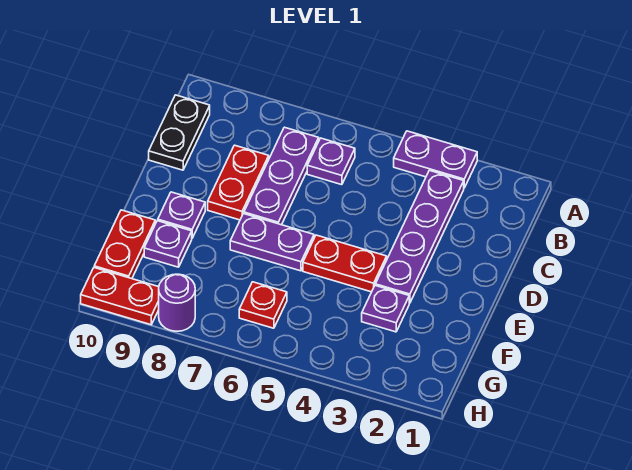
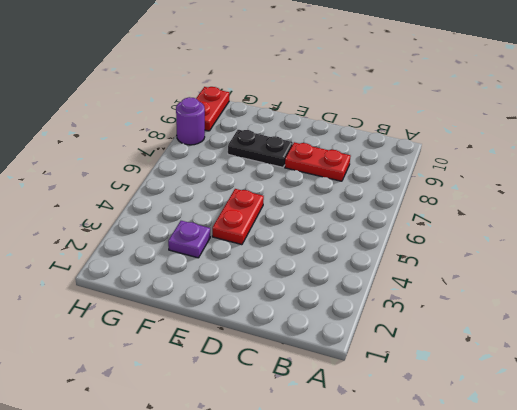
black 1x2 plate [228,130,293,167] -> black 1x2 plate moved to [149,95,210,170]
none -> purple 1x2 plate [394,131,477,188]
none -> purple 1x4 plate [375,170,464,303]
none -> purple 1x1 plate [307,138,355,185]

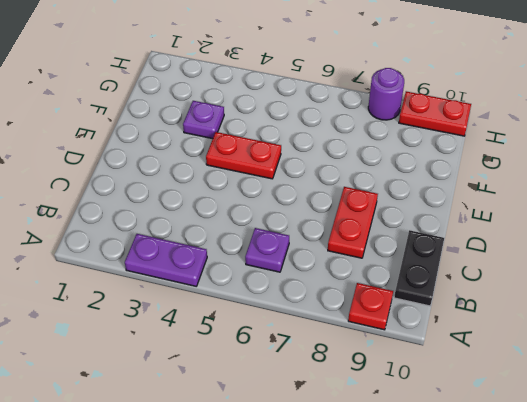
red 1x1 plate [348,283,393,330] -> red 1x1 plate moved to [239,282,287,328]
none -> purple 1x4 plate [375,170,464,303]
none -> purple 1x3 plate [244,127,319,225]
none -> purple 1x2 plate [230,214,314,271]

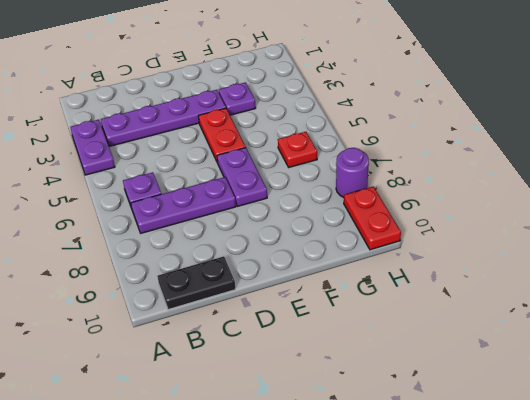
none -> red 1x2 plate [208,145,269,220]
none -> purple 1x1 plate [158,192,205,238]
none -> purple 1x1 plate [144,221,192,267]

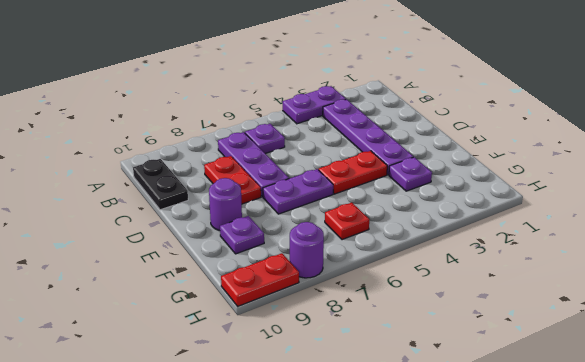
purple 1x1 round brick [209,178,242,231] -> purple 1x1 plate [158,192,205,238]
none -> red 1x2 plate [94,210,155,279]

